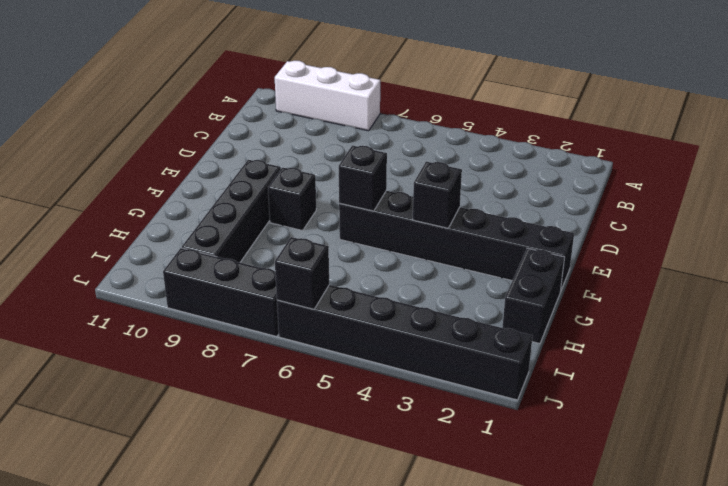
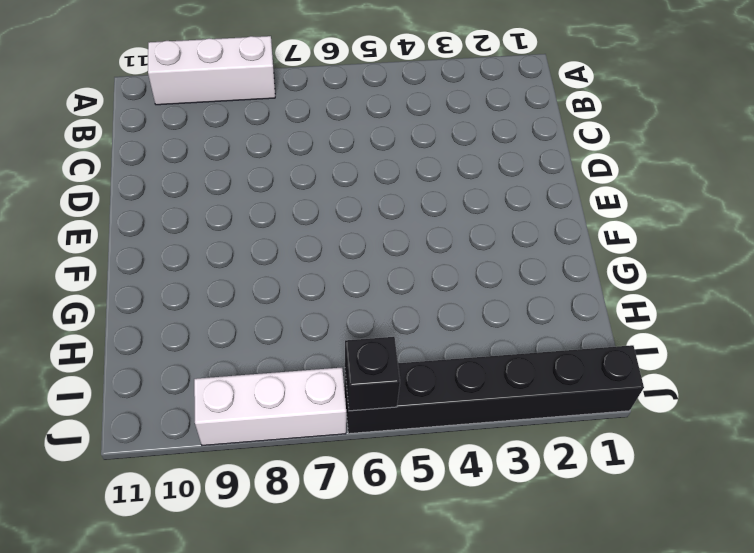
white 1x3 brick [194,367,346,445] -> black 1x3 brick [163,248,279,337]
none -> black 1x6 brick [339,191,574,292]
none -> black 1x1 brick [268,167,316,231]

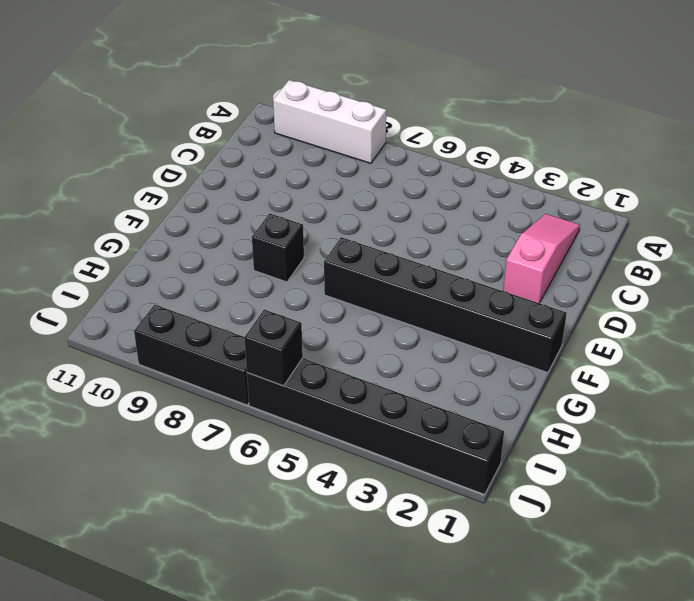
pink 1x3 slope [503,214,580,303] -> none
none -> black 1x4 brick [182,159,281,262]
none -> black 1x2 brick [502,248,565,344]

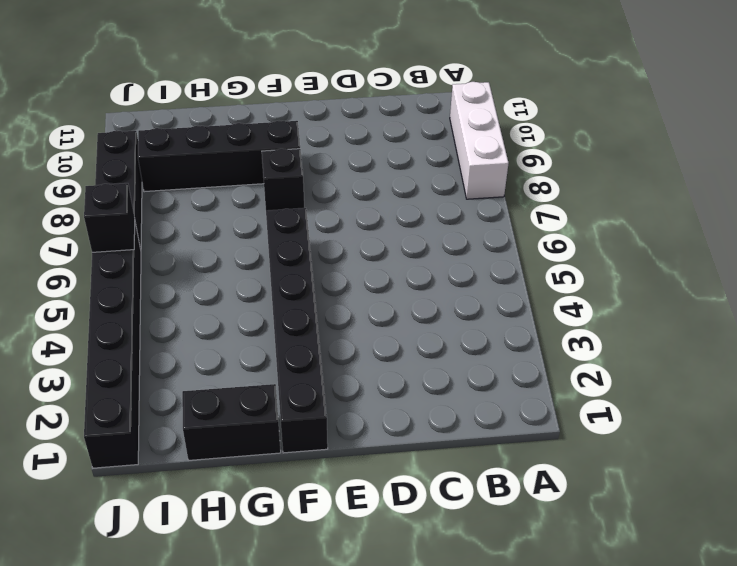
none -> black 1x1 brick [413,162,462,228]
none -> black 1x1 brick [339,145,387,211]

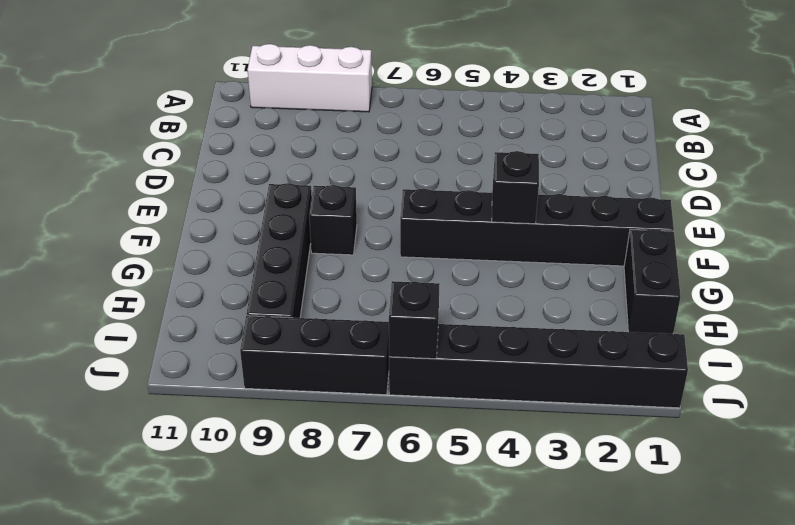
none -> black 1x1 brick [339,145,387,211]

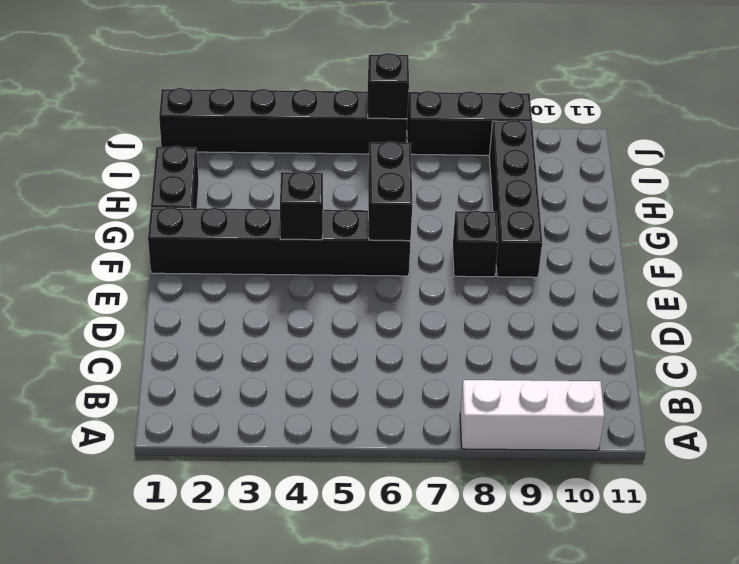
black 1x2 brick [368,141,412,241] -> black 1x1 brick [339,145,387,211]

